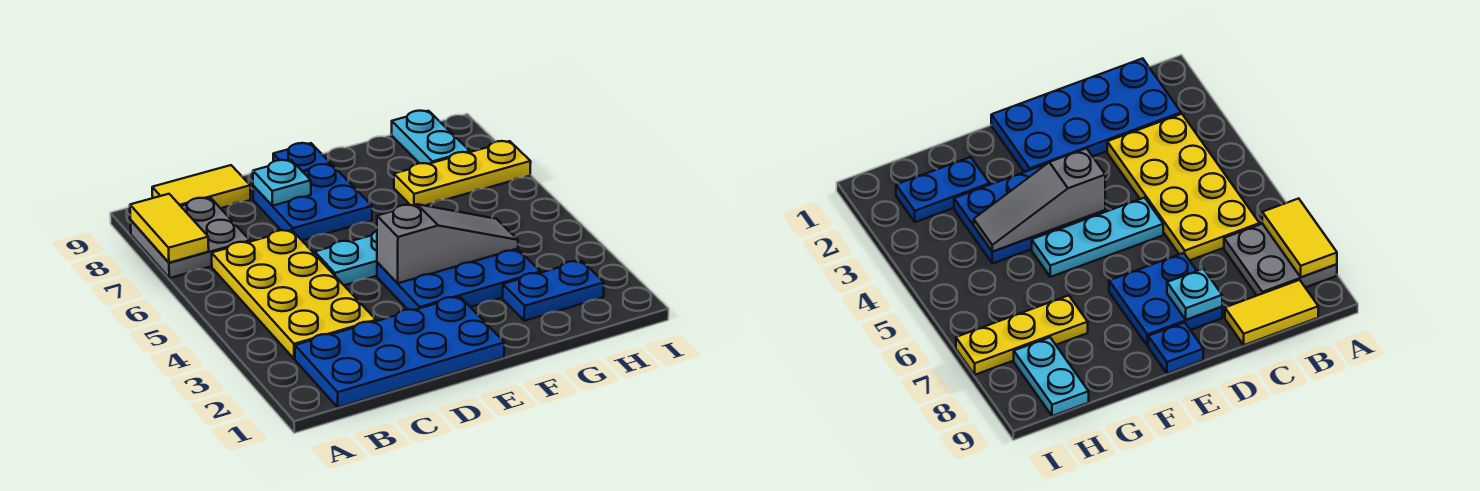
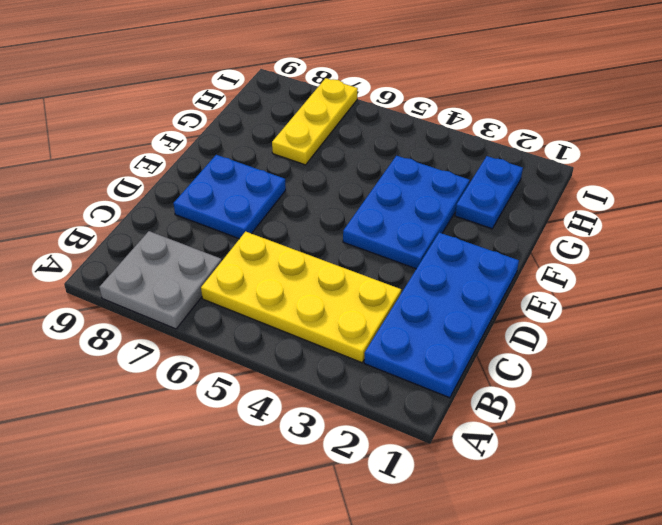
none -> yellow 1x2 tile [152,165,250,208]
none -> cyan 1x3 plate [315,231,377,285]
none -> blue 1x1 plate [273,143,330,172]

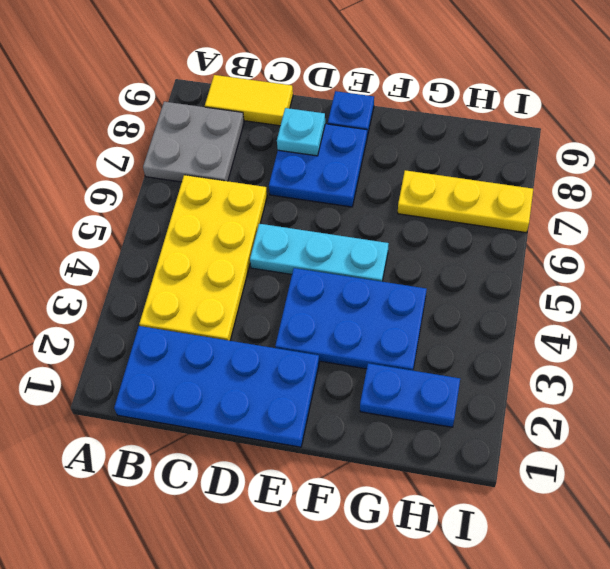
none -> cyan 1x2 plate [392,111,470,164]
none -> yellow 1x2 tile [130,194,209,263]
none -> grey 1x3 slope [377,204,518,283]

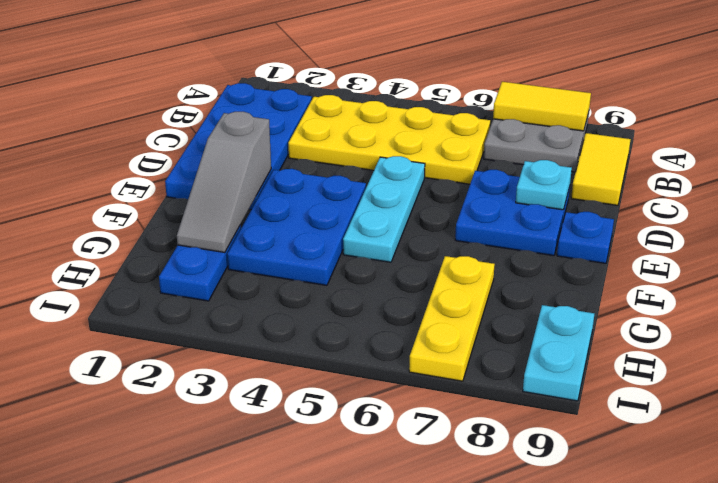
grey 1x3 slope [177,112,271,253] -> grey 1x3 slope moved to [377,204,518,283]
cyan 1x2 plate [523,305,594,401] -> cyan 1x2 plate turned to [392,111,470,164]

